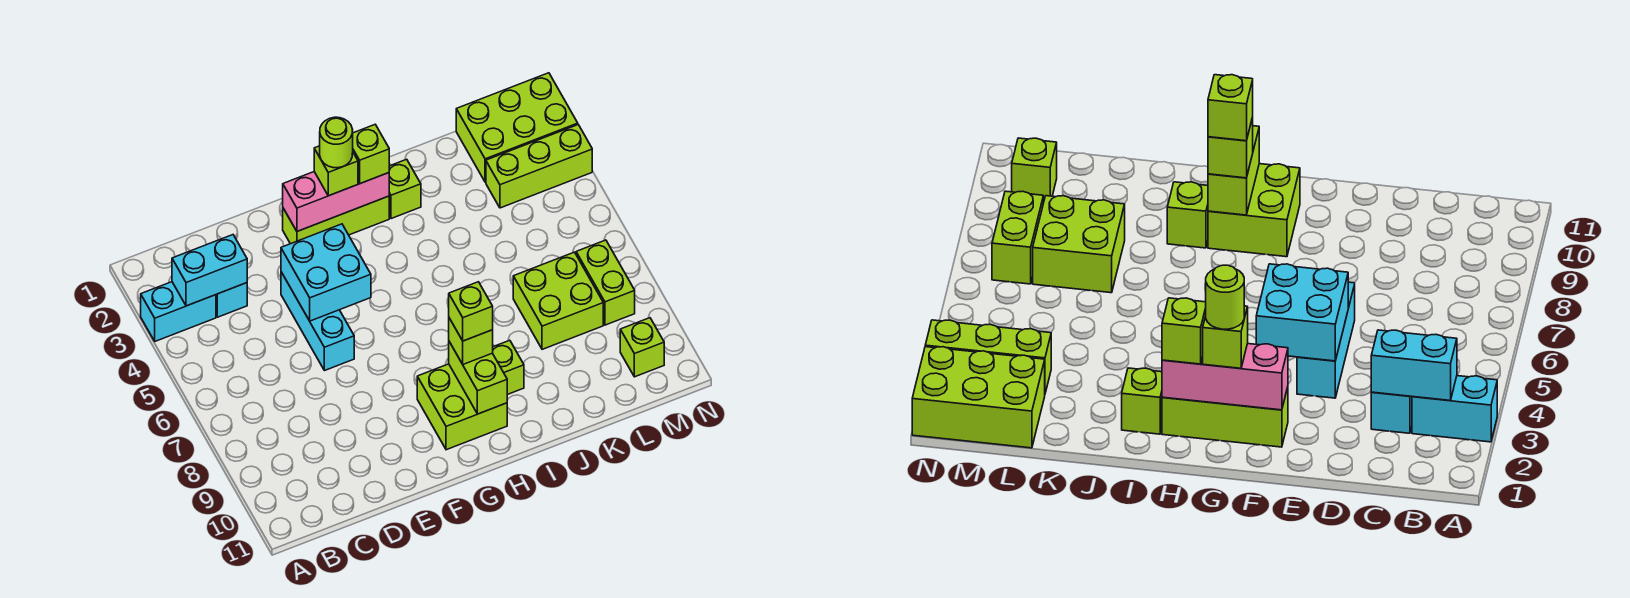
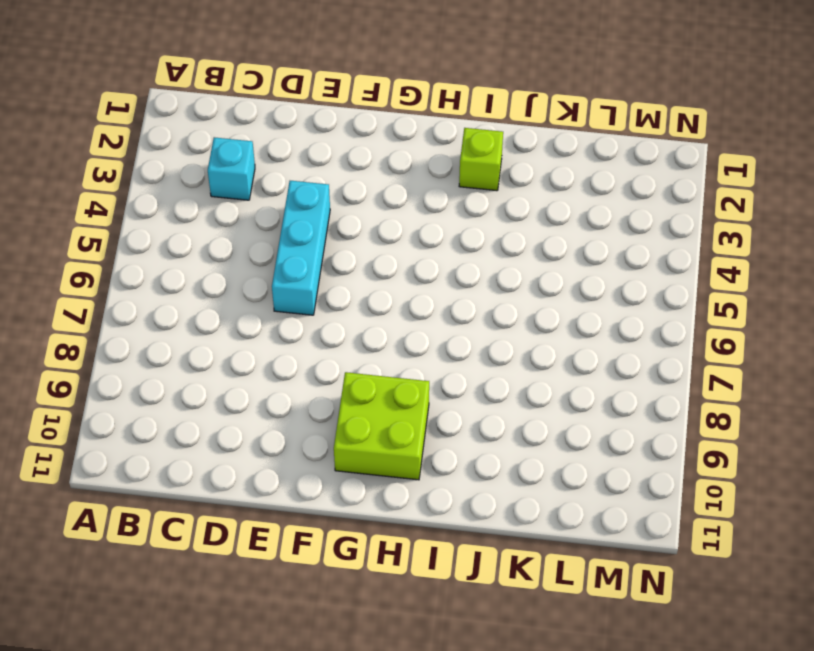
none -> cyan 1x2 brick [141,282,216,341]
none -> lime 1x3 brick [283,196,389,244]
none -> lime 1x1 brick [493,340,524,395]

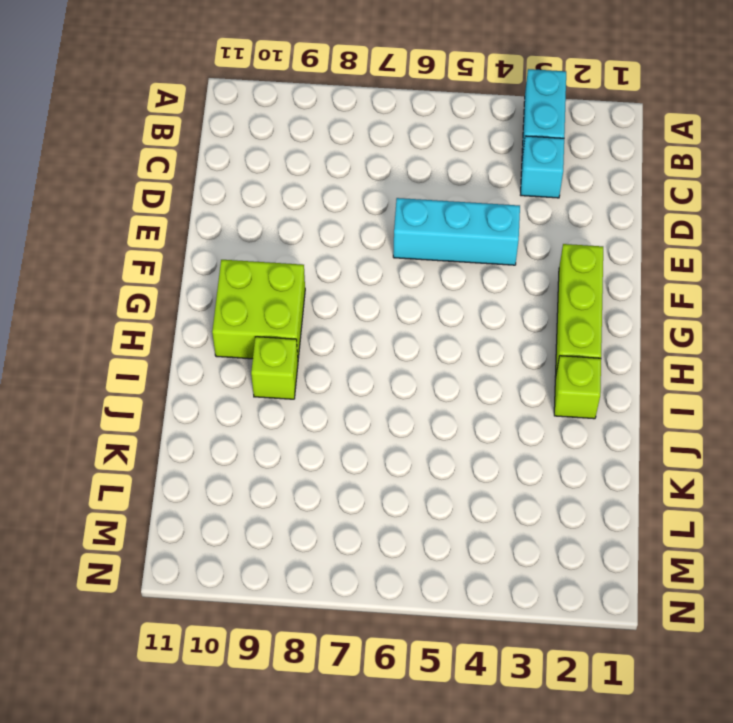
none -> lime 2x2 brick [513,252,603,349]
none -> lime 2x3 brick [456,73,578,182]
none -> lime 1x3 brick [486,125,592,208]

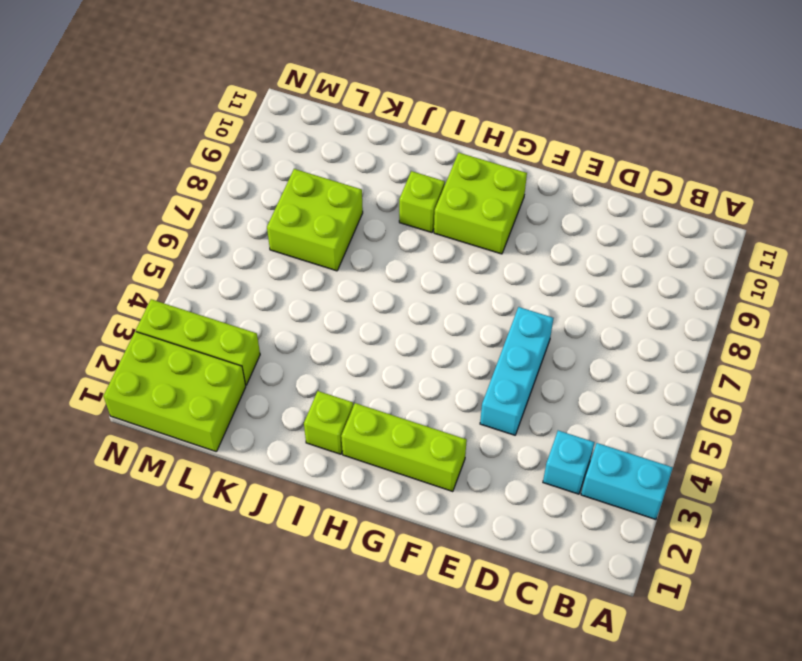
none -> lime 1x2 brick [576,240,635,325]
none -> lime 1x1 brick [620,318,664,377]
none -> cyan 1x2 brick [172,235,247,306]

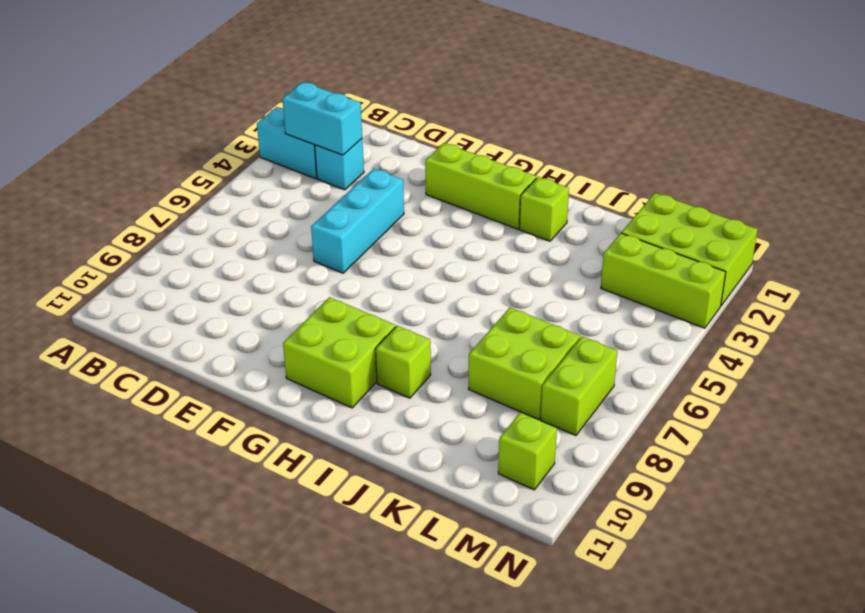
none -> cyan 2x2 brick [281,224,371,321]
none -> pink 1x3 brick [283,172,389,231]
none -> lime 1x2 brick [449,342,507,414]

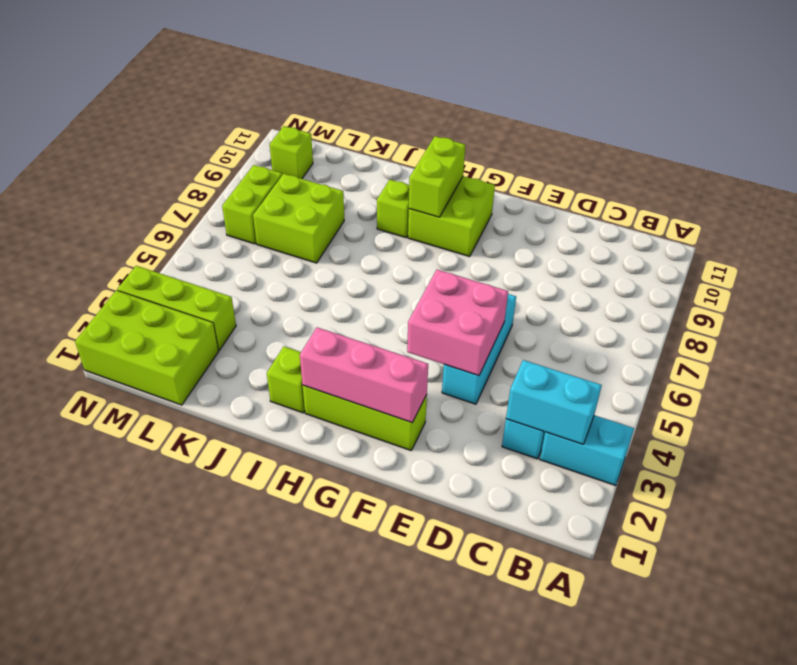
pink 2x2 brick [407,270,508,376] -> cyan 2x2 brick [281,224,371,321]
none -> lime 1x1 brick [314,146,358,196]
none -> lime 1x1 brick [353,125,389,184]
none -> lime 1x1 brick [449,318,493,364]

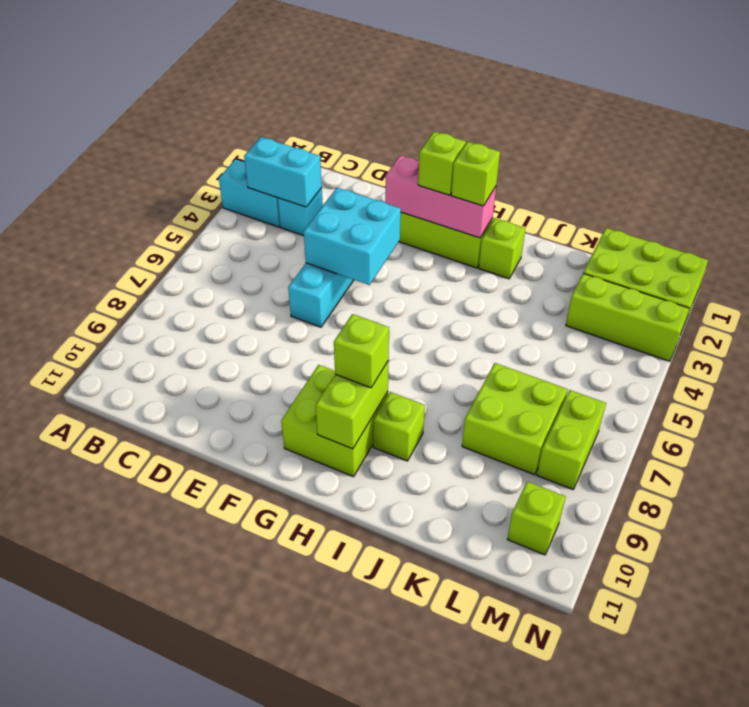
none -> lime 1x1 round brick [320,117,353,168]
none -> lime 1x1 brick [449,282,493,341]

